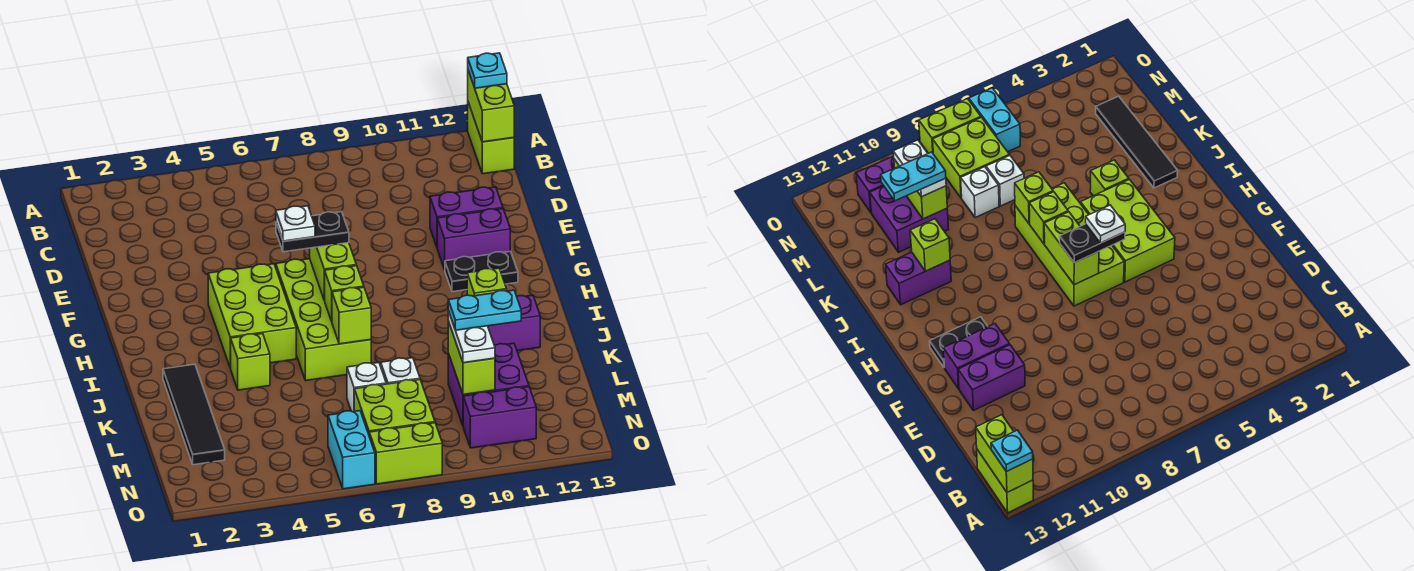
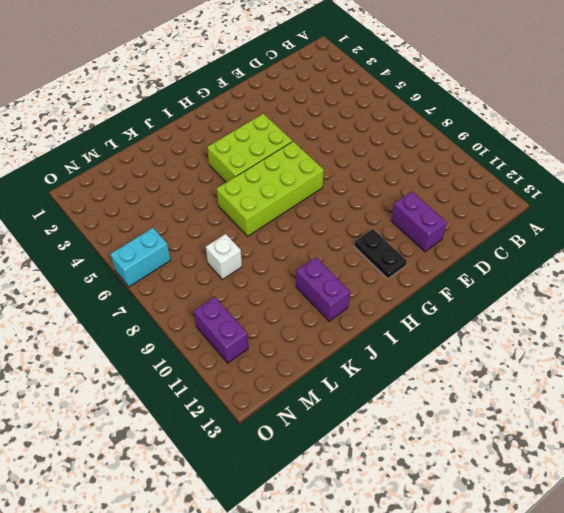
none -> lime 1x2 brick [468,102,514,174]
none -> purple 1x2 brick [437,209,510,270]
none -> black 1x4 tile [163,364,225,465]

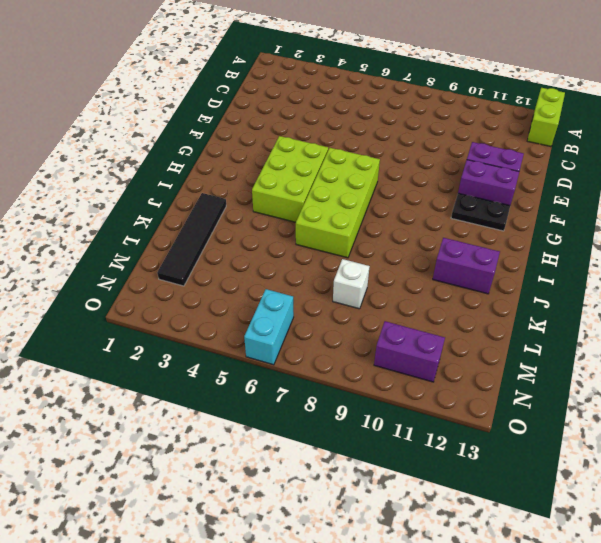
none -> lime 1x1 brick [230,334,270,390]
none -> white 1x1 brick [347,363,386,412]
none -> purple 2x2 brick [448,343,529,425]

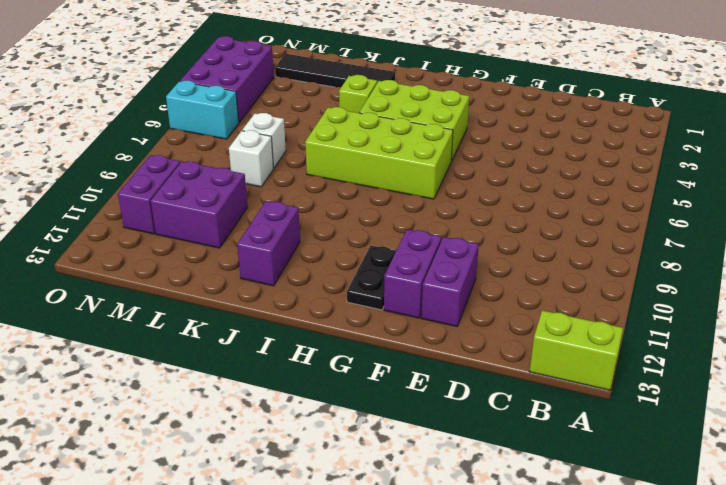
purple 2x3 brick [180,36,274,122] -> none
none -> lime 2x2 brick [354,379,435,434]
none -> lime 1x2 brick [369,423,442,484]
none -> lime 1x2 brick [468,71,514,142]

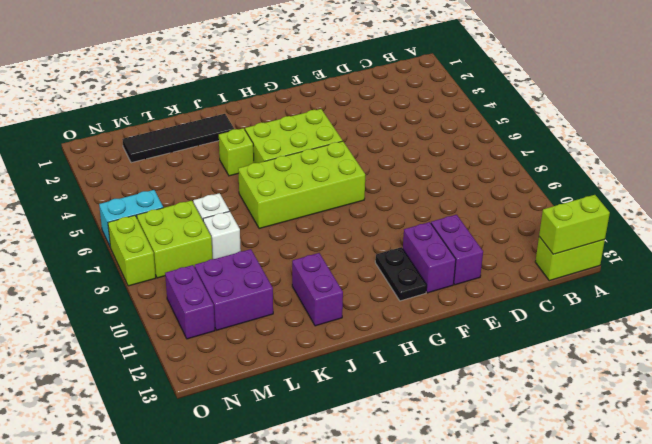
none -> lime 1x2 brick [310,243,356,300]
none -> lime 1x1 brick [324,266,364,321]
none -> lime 1x1 brick [332,287,371,344]

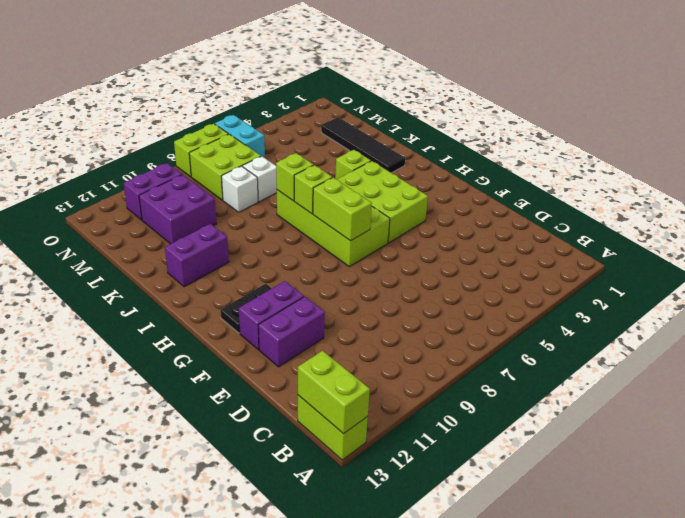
none -> lime 1x1 brick [467,268,507,296]
none -> lime 1x2 brick [448,321,495,395]
none -> cyan 1x1 plate [468,53,507,88]

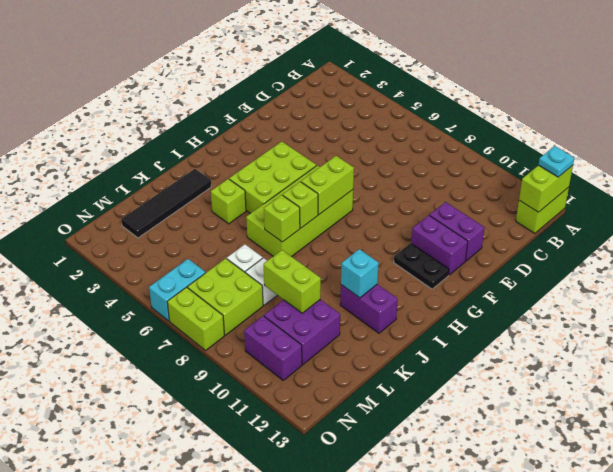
cyan 1x1 brick [341,249,379,298] -> lime 1x1 brick [467,268,507,296]
lime 1x2 brick [264,250,321,313] -> lime 1x2 brick turned to [448,321,495,395]
none -> black 1x2 plate [276,212,349,252]
none -> white 1x2 plate [448,311,495,363]
none -> white 1x1 plate [276,206,315,241]

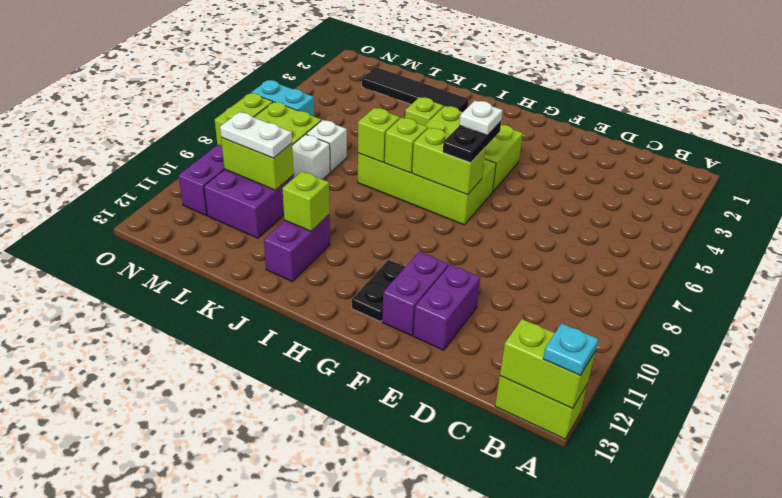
none -> cyan 1x2 plate [448,290,521,330]

